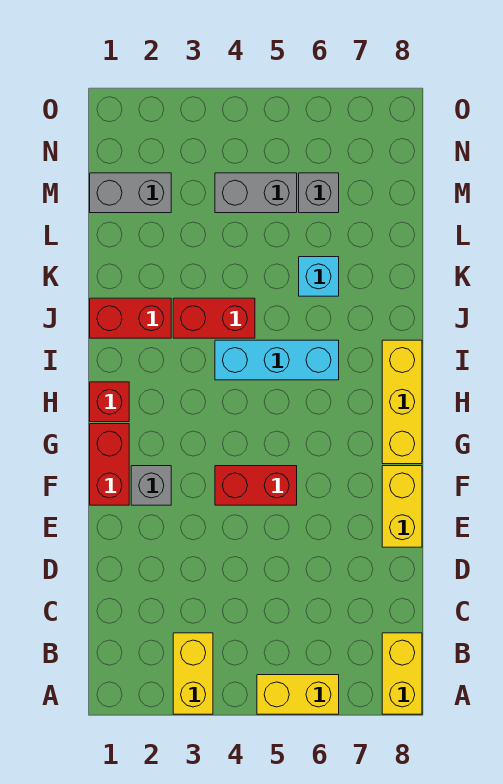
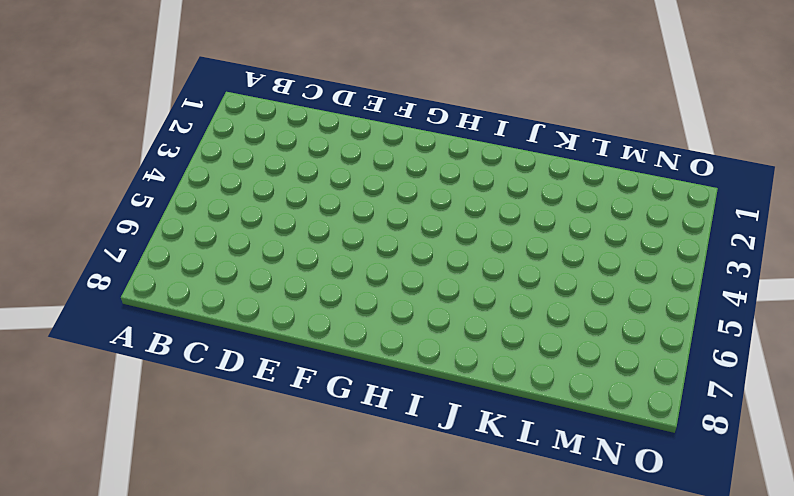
none -> yellow 1x2 brick [173,633,213,714]
none -> yellow 1x2 brick [257,675,339,714]
none -> yellow 1x2 brick [382,633,422,714]

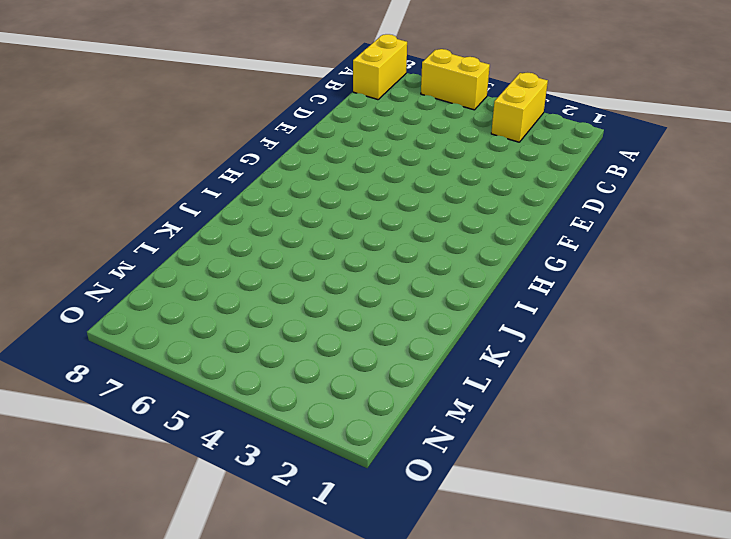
none -> yellow 1x2 brick [382,466,422,547]
none -> red 1x2 brick [90,424,129,505]
none -> grey 1x1 brick [131,466,171,505]

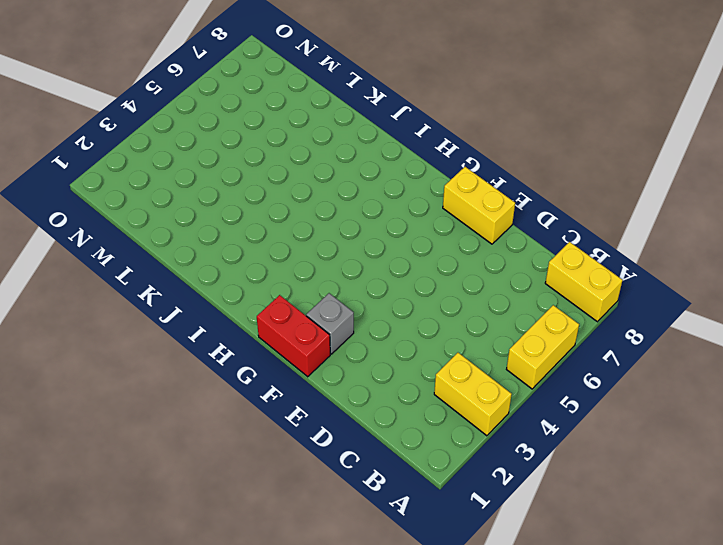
none -> red 1x2 brick [215,466,297,505]
none -> yellow 1x3 brick [382,340,422,464]
none -> red 1x1 brick [90,382,129,422]

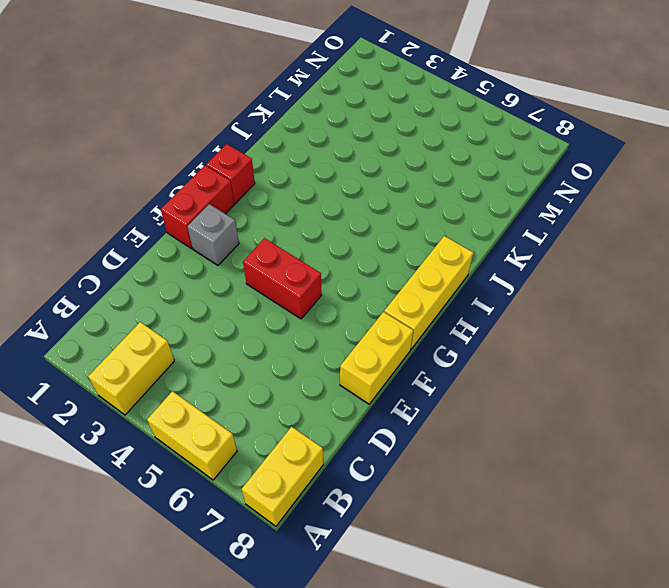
none -> cyan 1x3 brick [215,340,339,380]
none -> red 1x2 brick [90,298,171,338]
none -> red 1x2 brick [173,298,255,338]

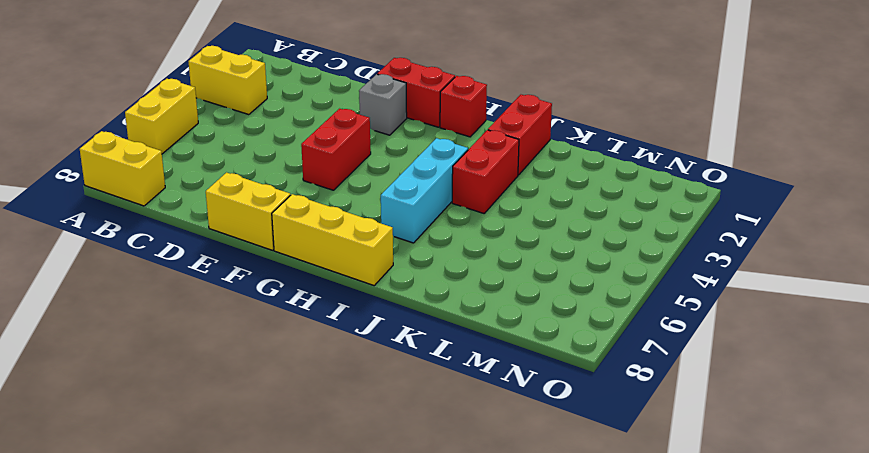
none -> cyan 1x1 brick [299,257,339,296]
none -> grey 1x2 brick [90,173,171,213]
none -> grey 1x2 brick [215,173,297,213]

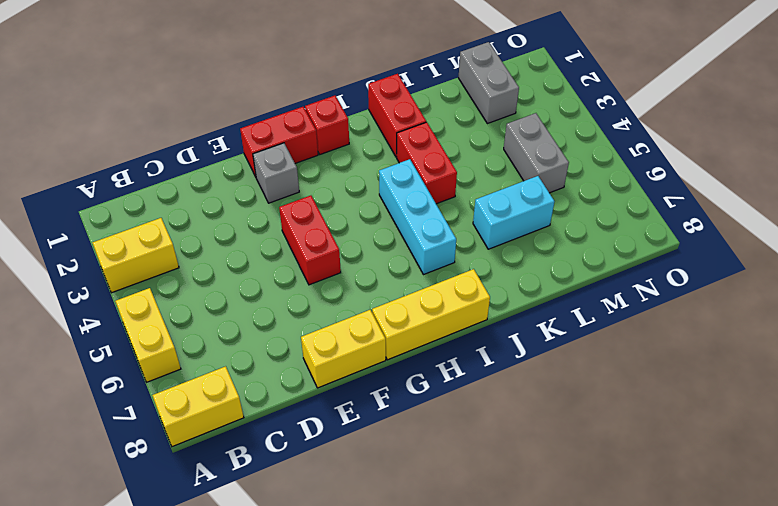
cyan 1x2 brick [473,176,554,249] -> cyan 1x1 brick [299,257,339,296]
none -> grey 1x1 brick [299,173,339,213]

